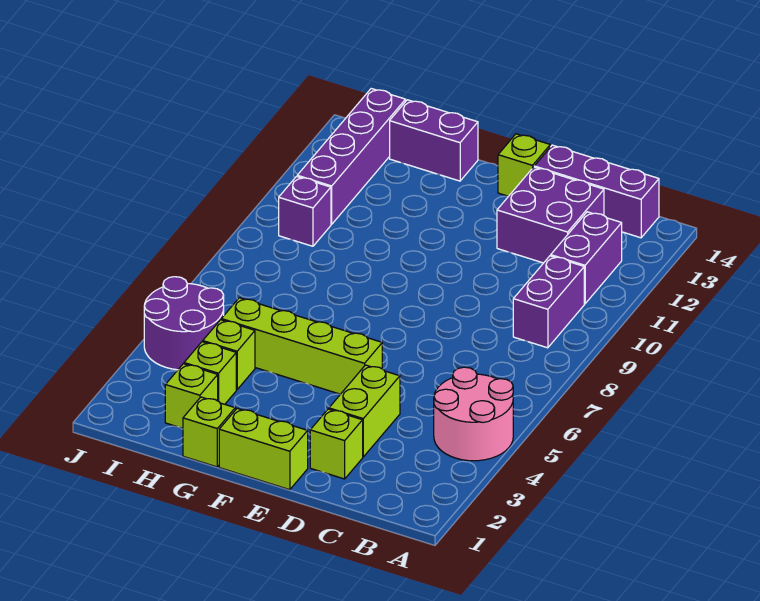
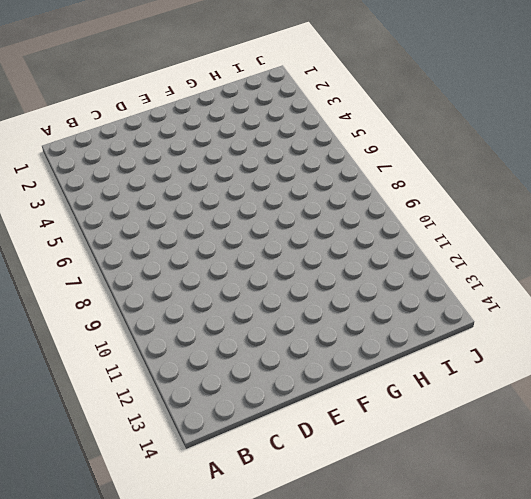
none -> pink 2x2 round brick [434,367,513,461]
none -> purple 1x2 brick [513,256,584,348]
none -> purple 1x2 brick [551,212,622,304]

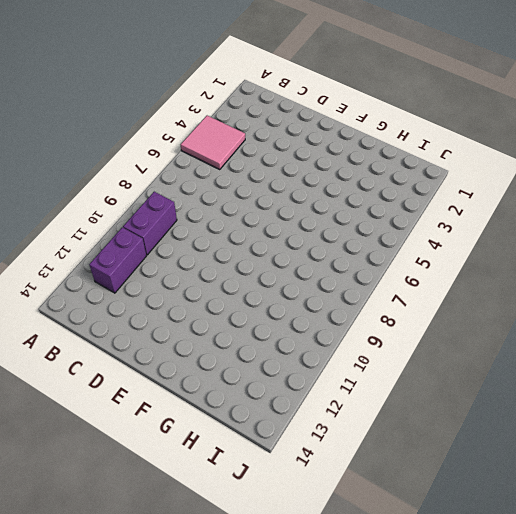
pink 2x2 tile [181,116,245,170] -> pink 2x2 round brick [434,367,513,461]
none -> purple 1x3 brick [534,145,659,238]
none -> purple 2x2 brick [497,167,604,263]
none -> lime 1x1 brick [310,409,363,479]

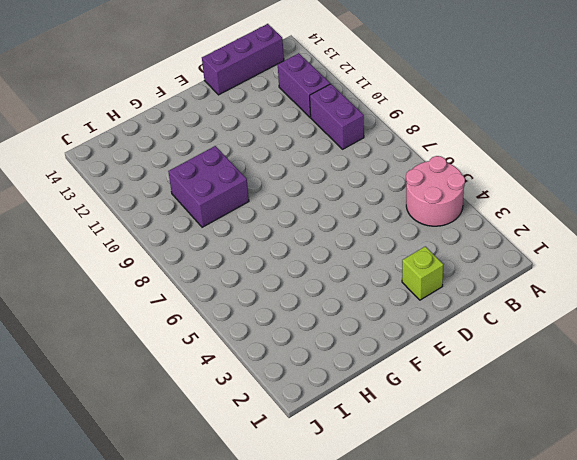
purple 2x2 brick [168,146,249,227] -> purple 2x2 brick moved to [497,167,604,263]
none -> lime 1x2 brick [329,365,400,457]
none -> lime 1x2 brick [219,408,308,490]
none -> lime 1x4 brick [221,298,382,394]

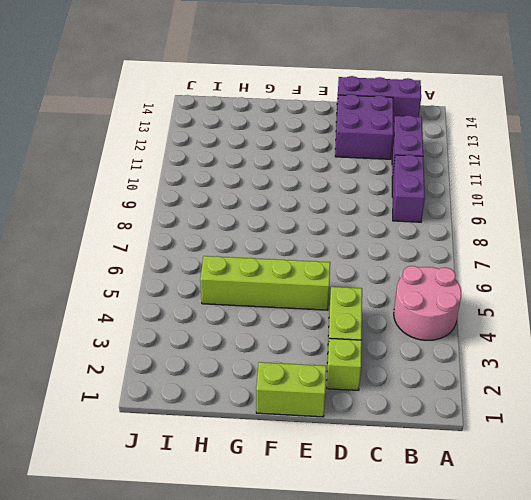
none -> lime 1x1 brick [498,134,550,196]
none -> lime 1x1 brick [183,397,235,467]
none -> purple 1x2 brick [390,100,478,181]

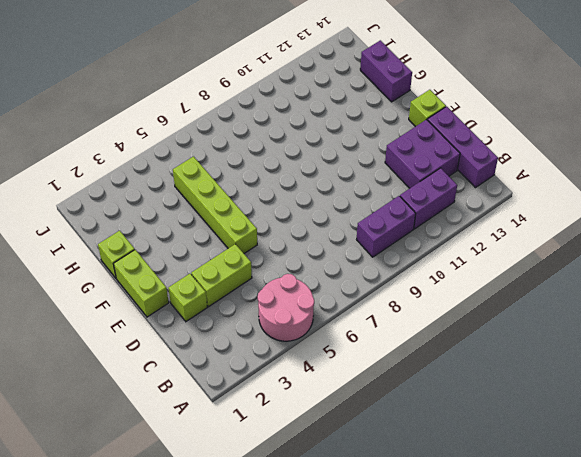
none -> lime 1x1 brick [165,364,218,428]
none -> lime 1x1 brick [184,342,236,404]
none -> lime 1x1 brick [203,320,255,390]

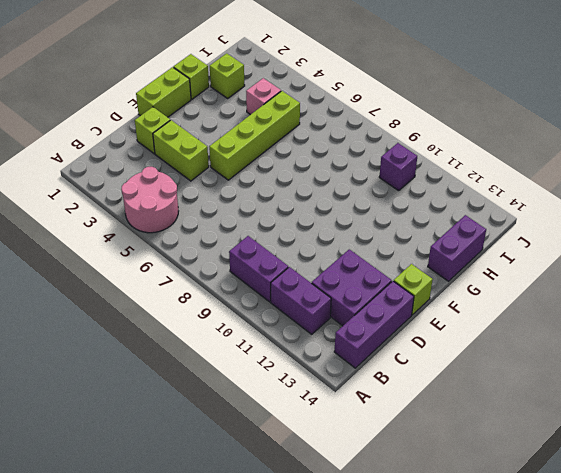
pink 1x1 brick [246,78,281,115] -> lime 1x1 brick [203,320,255,390]
none -> lime 1x1 brick [184,342,236,404]
none -> purple 2x2 round brick [144,277,224,370]
none -> purple 1x4 brick [297,89,406,224]

